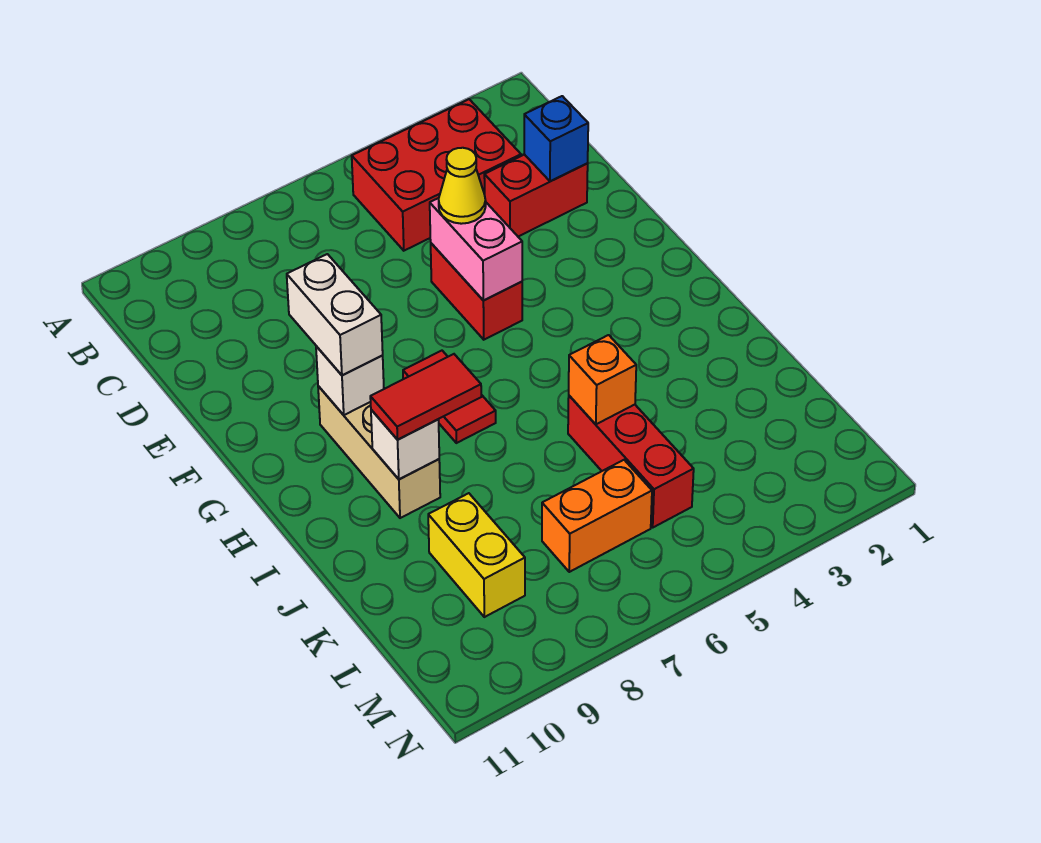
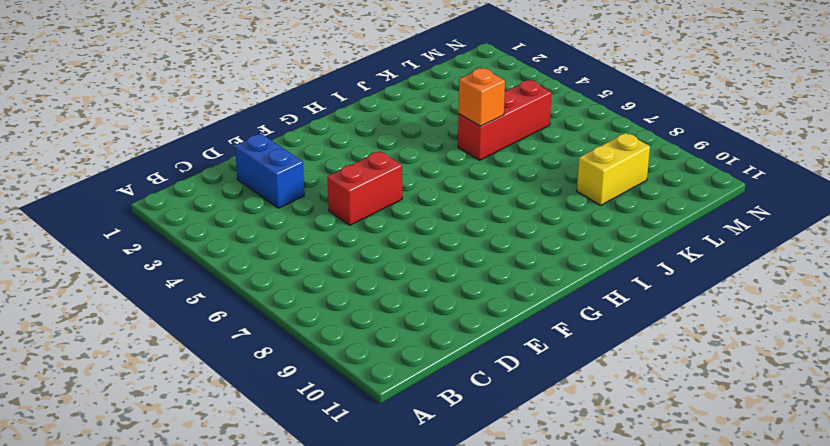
blue 1x2 brick [235,134,304,208] -> red 1x2 brick [484,154,588,237]
none -> red 2x3 brick [352,99,521,251]
none -> red 1x2 tile [403,351,496,443]
none -> tan 1x3 brick [318,386,440,518]

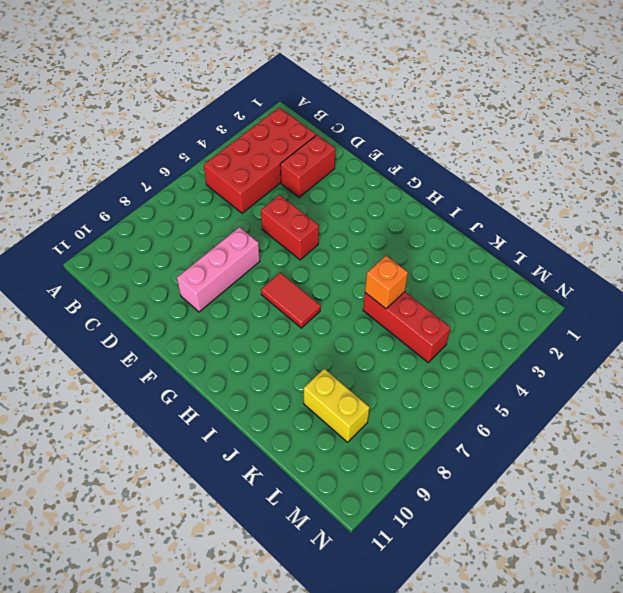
red 2x4 brick [204,107,316,213] -> red 2x3 brick [352,99,521,251]
pink 1x3 brick [177,227,260,312] -> none
none -> tan 1x3 brick [318,386,440,518]
none -> orange 1x2 brick [542,460,652,572]
none -> blue 1x1 brick [524,96,588,181]

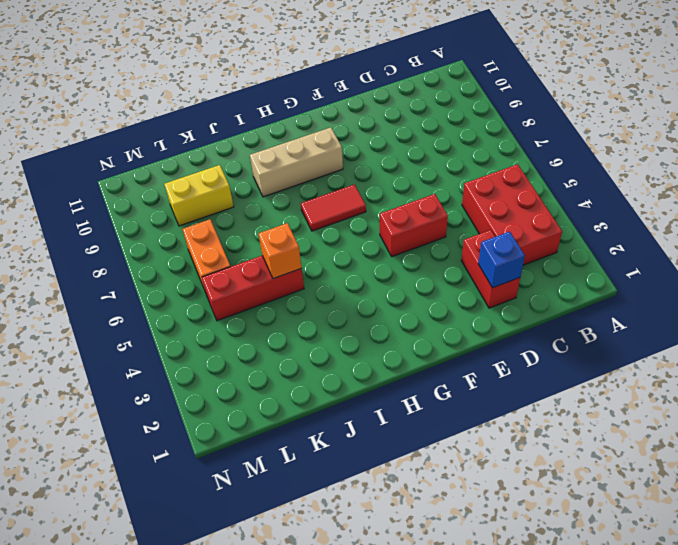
none -> pink 1x2 brick [430,198,522,301]
none -> white 1x1 brick [316,346,384,415]
none -> white 1x1 brick [371,410,439,479]

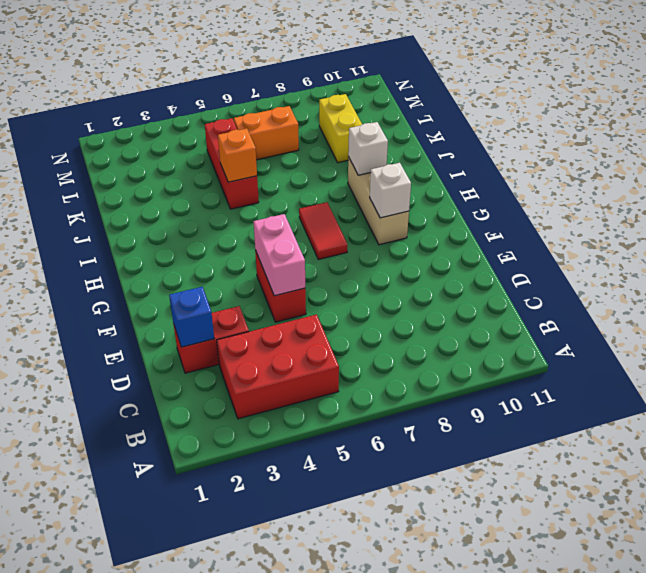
none -> yellow 1x1 cone [439,148,486,224]
none -> white 1x2 brick [287,254,383,375]
none -> red 1x2 tile [370,354,481,440]

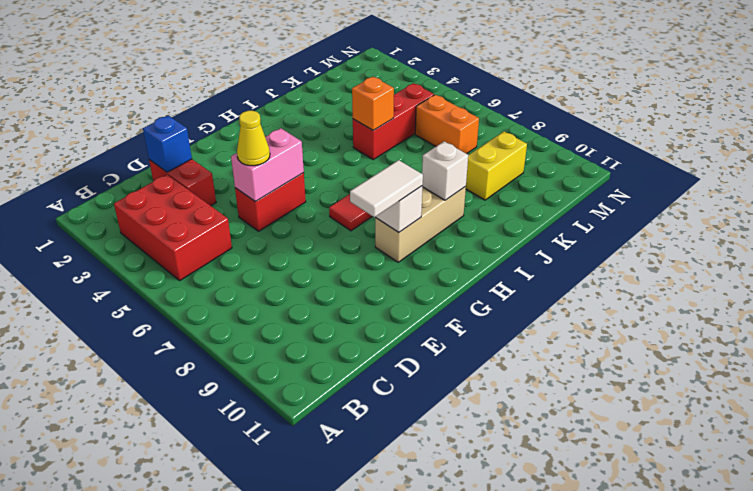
white 1x2 tile [350,160,423,217] -> white 1x2 brick [287,254,383,375]
none -> red 1x2 tile [370,354,481,440]

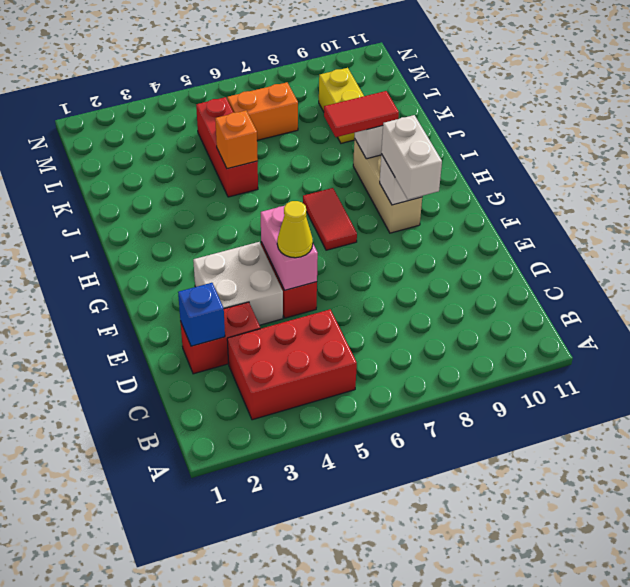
white 2x2 brick [193,242,283,325] -> none

